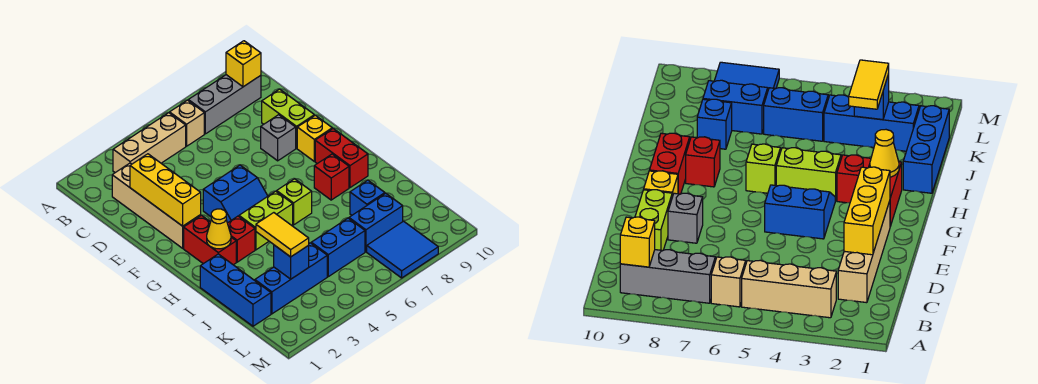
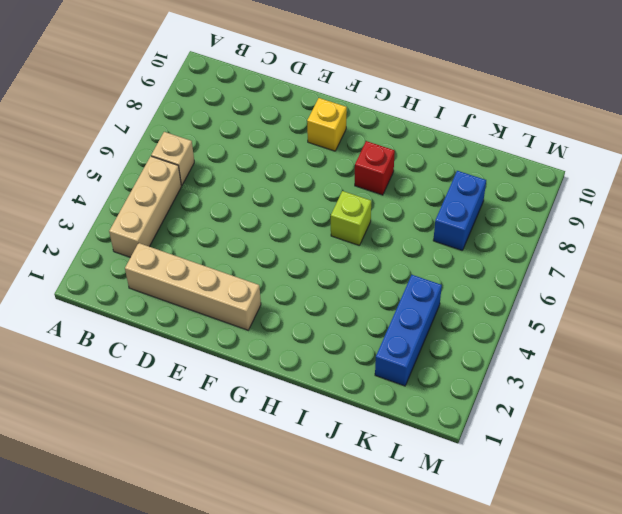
none -> grey 1x3 brick [188,75,261,134]
none -> lime 1x2 brick [262,89,314,148]
none -> grey 1x1 brick [261,115,296,161]

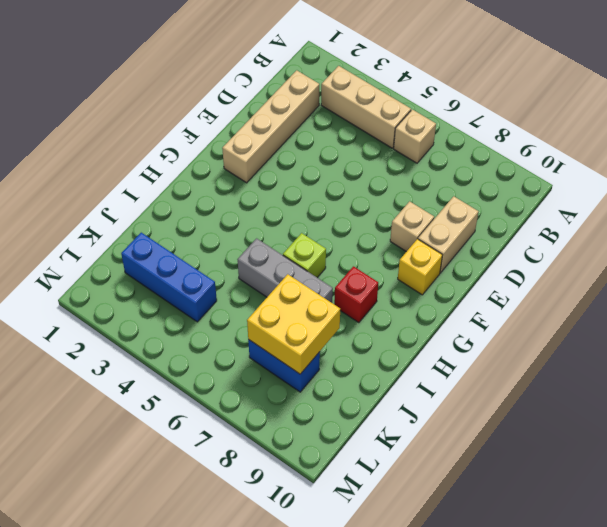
tan 1x2 brick [418,196,479,273] -> lime 1x2 brick [262,89,314,148]
tan 1x1 brick [390,201,434,252] -> grey 1x1 brick [261,115,296,161]
grey 1x3 brick [237,238,333,303] -> grey 1x3 brick moved to [188,75,261,134]
yellow 2x2 brick [247,274,340,374] -> none
none -> blue 2x2 slope [203,165,268,223]
none -> red 1x2 brick [184,215,236,265]
none -> red 1x2 brick [315,129,368,188]

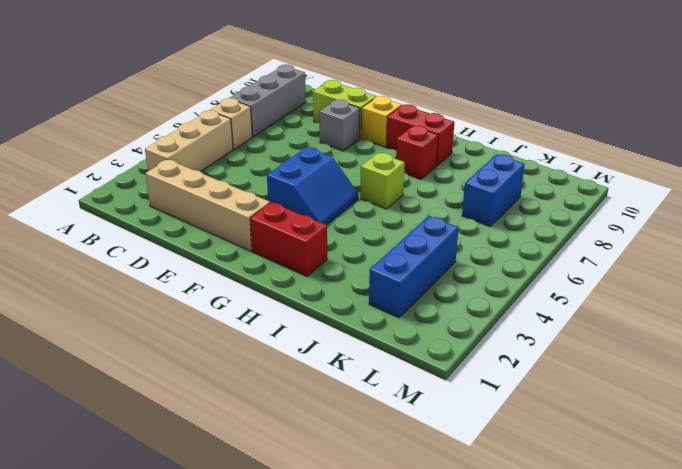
none -> red 1x1 brick [228,216,255,262]
none -> lime 1x2 brick [239,191,293,250]
none -> blue 1x3 brick [200,254,271,326]

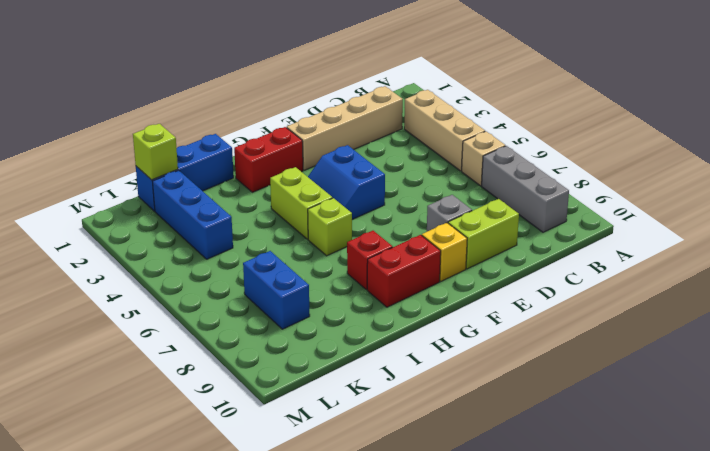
lime 1x1 brick [133,124,178,180] -> none
none -> red 1x1 brick [228,216,255,262]
none -> blue 1x1 brick [350,180,385,215]
none -> blue 1x2 brick [311,218,365,277]

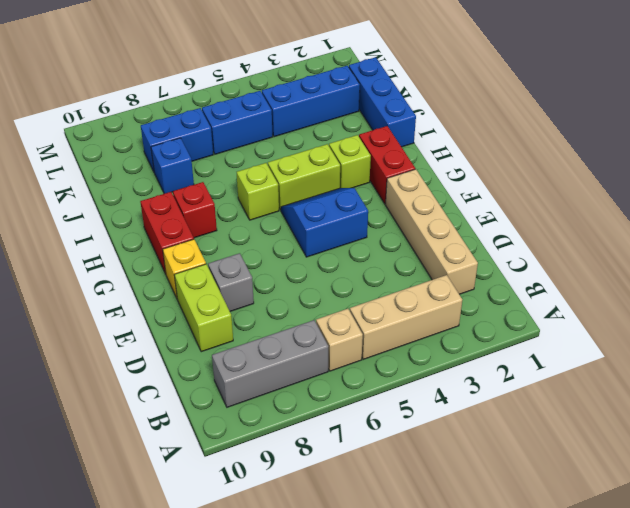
lime 1x1 brick [329,135,371,188] -> red 1x1 brick [228,216,255,262]
none -> blue 2x2 tile [367,221,438,278]
none -> yellow 1x1 brick [226,41,261,87]
none -> yellow 1x3 brick [130,154,201,226]

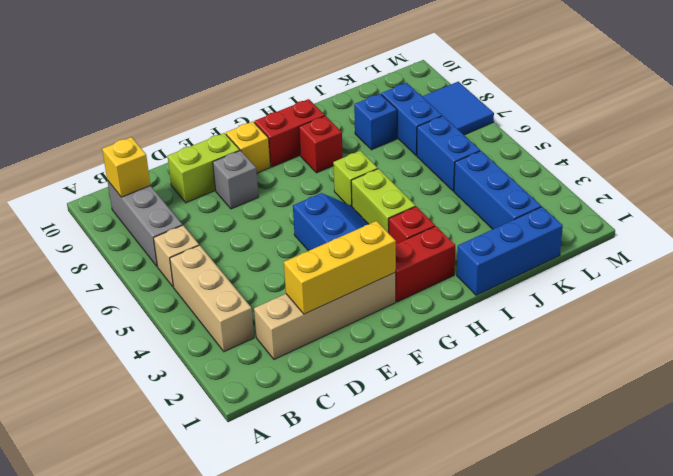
none -> yellow 1x1 cone [207,209,231,249]
none -> blue 1x1 brick [274,245,309,279]
none -> yellow 1x2 tile [256,213,309,257]

